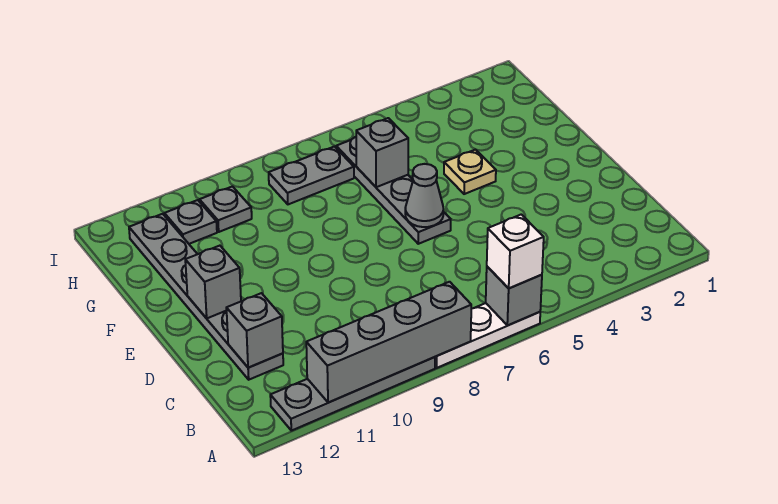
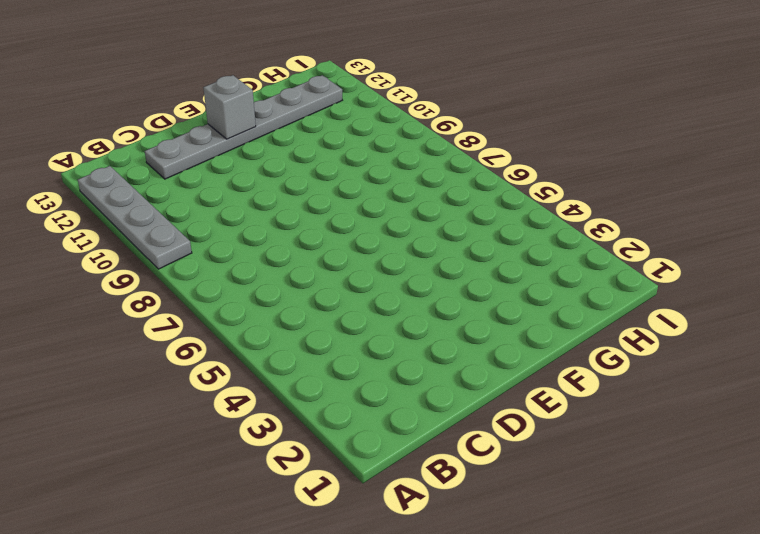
none -> white 1x3 plate [435,303,540,368]
none -> grey 1x4 plate [336,137,451,244]
none -> tan 1x1 plate [444,149,496,194]

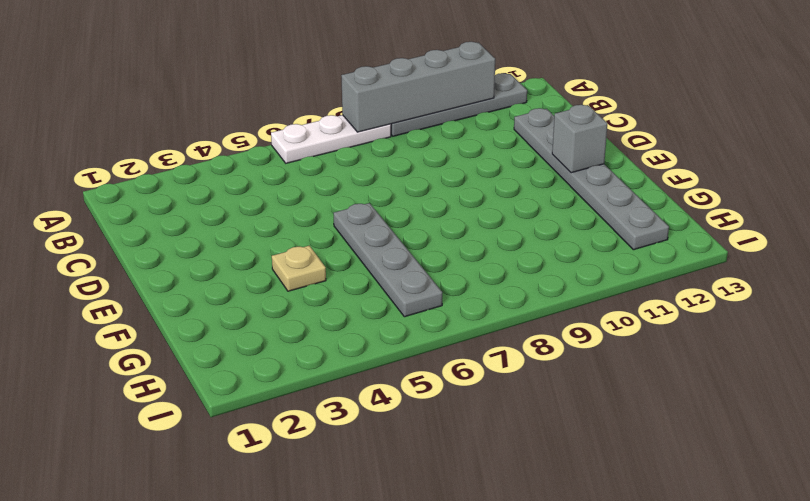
none -> grey 1x2 plate [269,147,354,204]
none -> grey 1x1 plate [200,186,252,232]
none -> grey 1x1 plate [164,200,217,244]

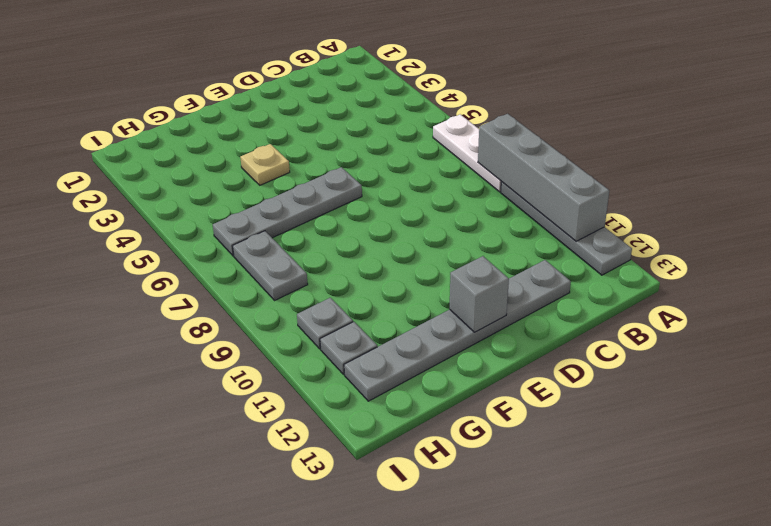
none -> grey 1x1 brick [486,267,542,325]
none -> grey 1x1 brick [226,293,283,368]
none -> grey 1x1 cone [405,164,444,227]

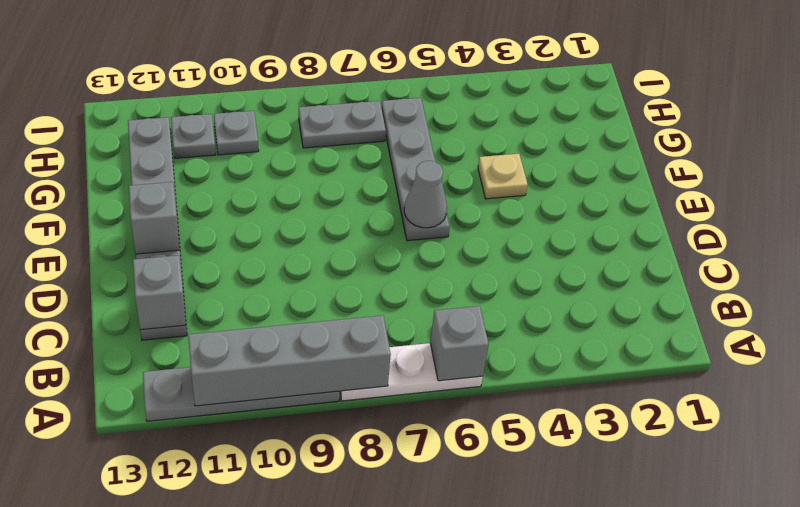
none -> grey 1x1 brick [356,118,408,187]
none -> white 1x1 brick [487,214,544,288]

